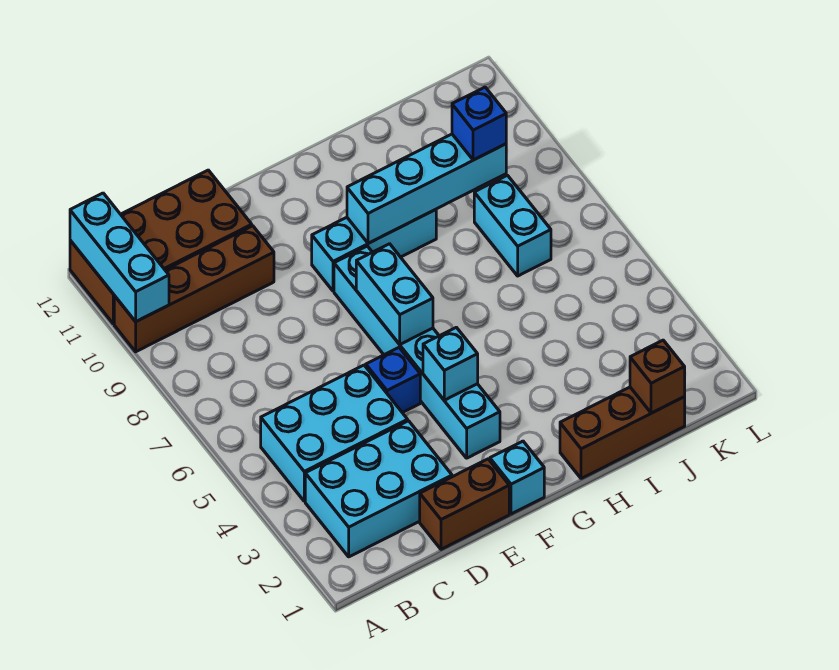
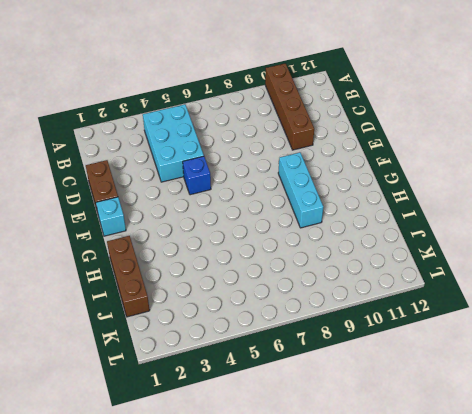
none -> brown 2x4 brick [70,170,252,324]
none -> cyan 2x3 brick [305,421,452,557]
none -> cyan 1x6 brick [334,246,500,458]

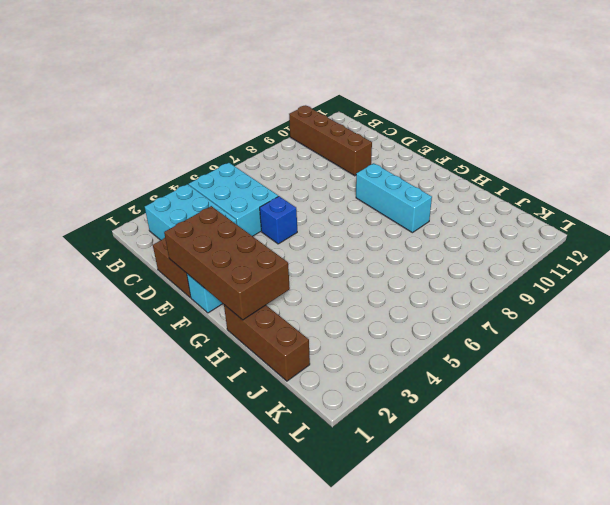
brown 2x4 brick [164,206,290,320] -> brown 2x4 brick moved to [70,170,252,324]
none -> cyan 1x6 brick [334,246,500,458]
none -> cyan 1x2 brick [474,175,551,276]
none -> cyan 1x3 brick [70,193,169,322]

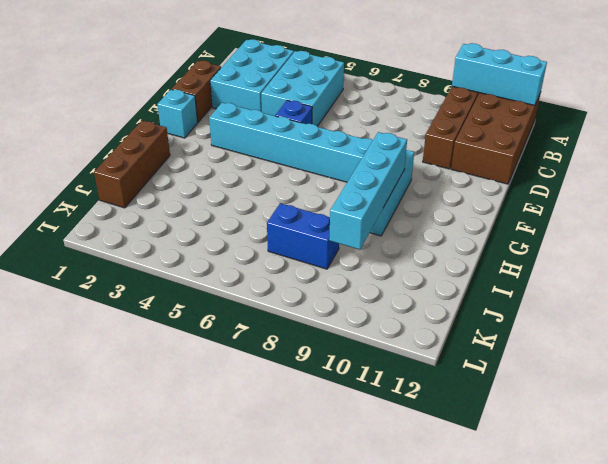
blue 1x2 brick [267,203,339,269] -> cyan 1x2 brick [474,175,551,276]
none -> cyan 1x1 brick [423,327,478,400]
none -> cyan 1x2 brick [356,244,433,344]
none -> brown 1x1 brick [630,340,685,413]

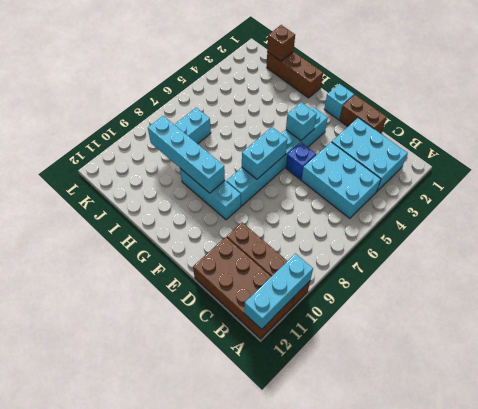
none -> blue 1x1 brick [452,87,506,160]

